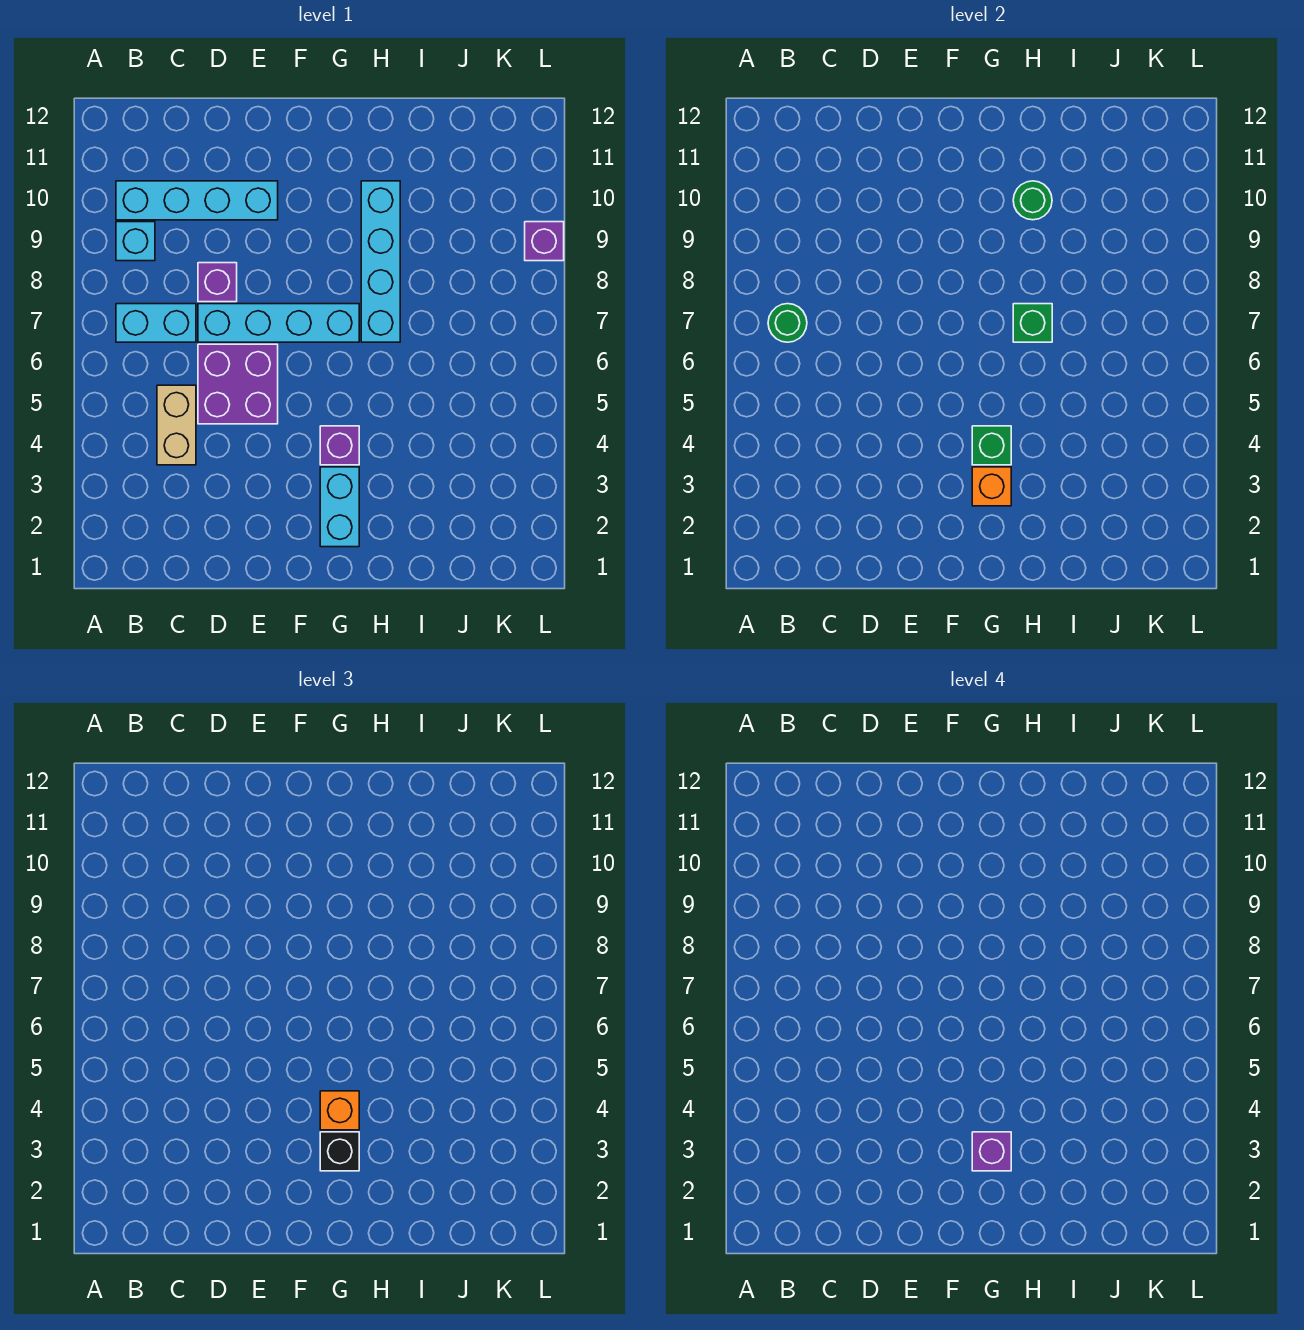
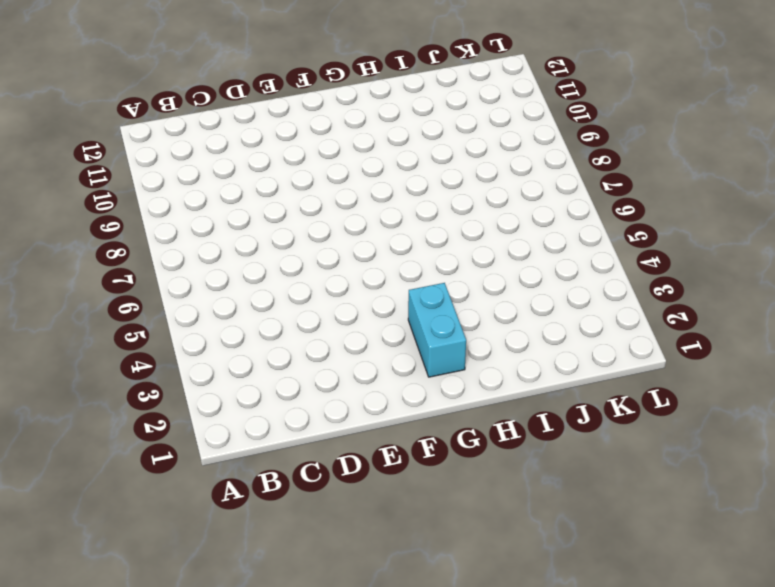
none -> cyan 1x2 brick [116,304,196,342]
none -> cyan 1x1 brick [116,222,155,261]
none -> cyan 1x4 brick [116,181,278,220]

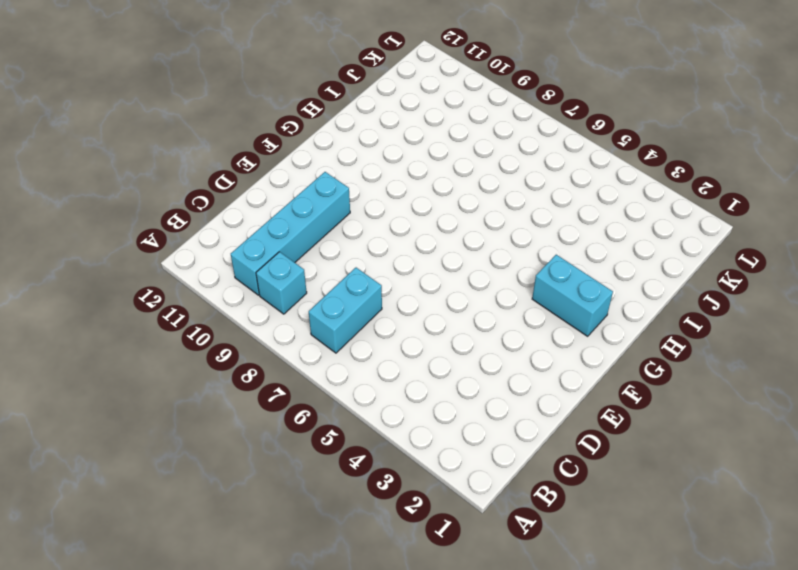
none -> tan 1x2 brick [157,385,196,465]
none -> purple 2x2 brick [198,344,278,424]
none -> cyan 1x4 brick [198,304,359,342]

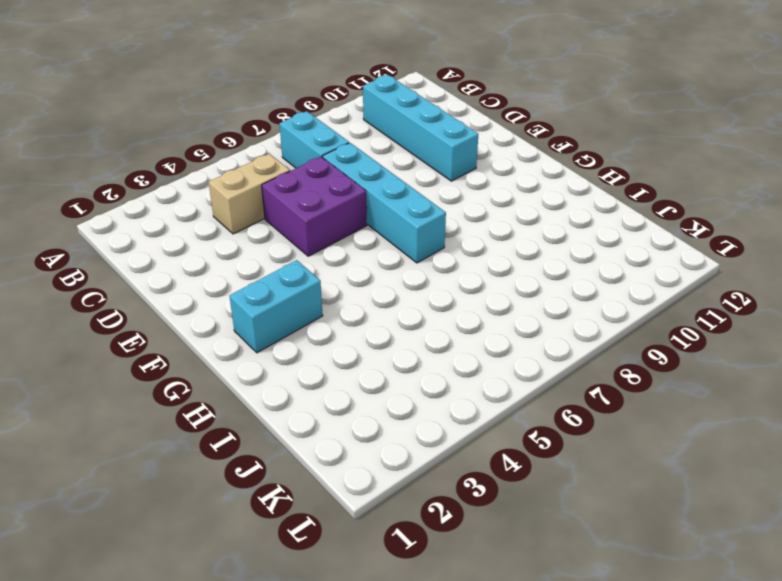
none -> cyan 1x1 brick [116,222,155,261]
none -> purple 1x1 brick [198,263,237,302]
none -> purple 1x1 brick [320,426,359,465]

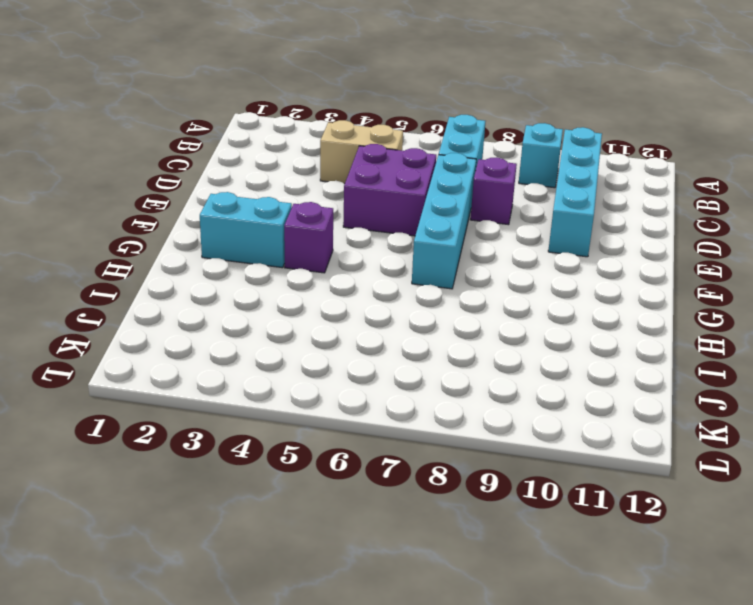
none -> cyan 1x4 brick [361,181,400,342]
none -> purple 1x1 brick [525,222,564,261]
none -> green 1x1 round brick [768,304,807,342]

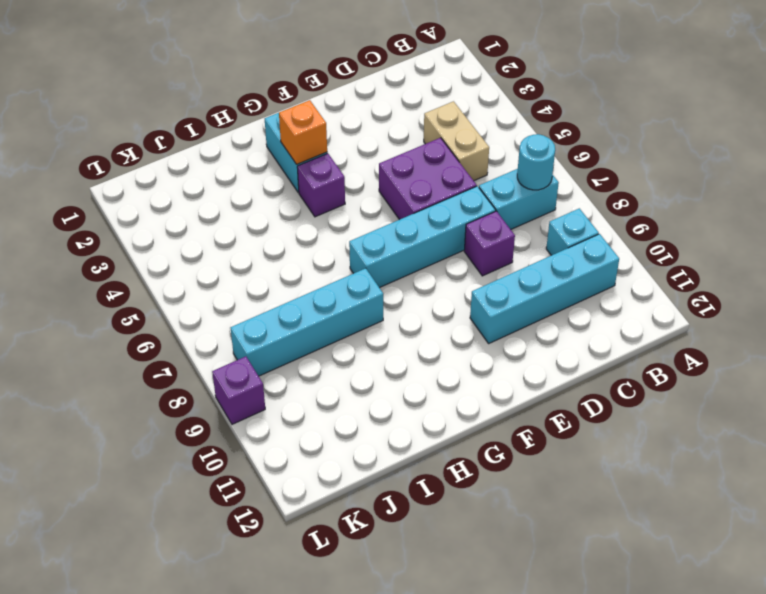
cyan 1x1 round brick [517,134,555,190] -> green 1x1 round brick [768,304,807,342]
cyan 1x4 brick [231,268,383,376] -> cyan 1x4 brick turned to [361,181,400,342]
none -> green 1x1 brick [972,426,1011,465]
none -> green 1x1 brick [1013,304,1052,342]
none -> green 1x1 round brick [1013,181,1052,220]

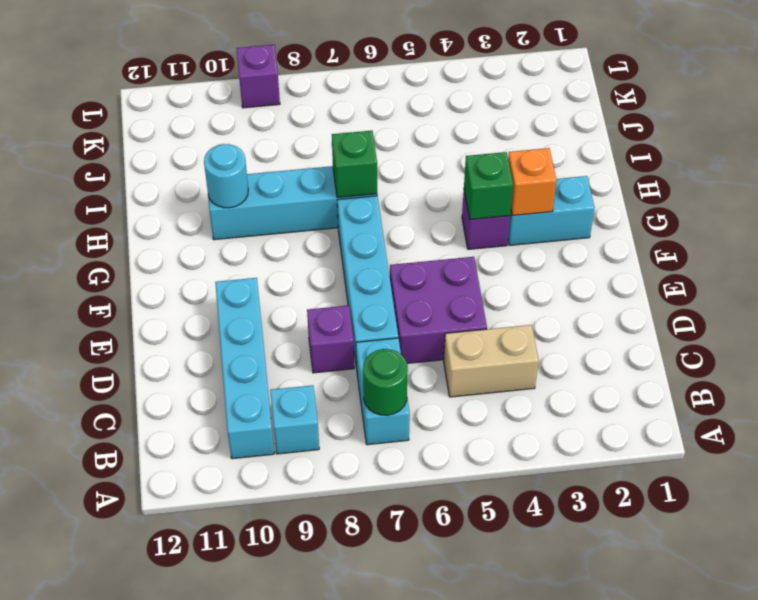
cyan 1x1 round brick [204,144,248,208] -> green 1x1 round brick [1013,181,1052,220]
none -> black 1x1 brick [320,1132,359,1171]
none -> orange 1x1 brick [320,1091,359,1130]
none -> purple 1x1 brick [972,1132,1011,1171]

